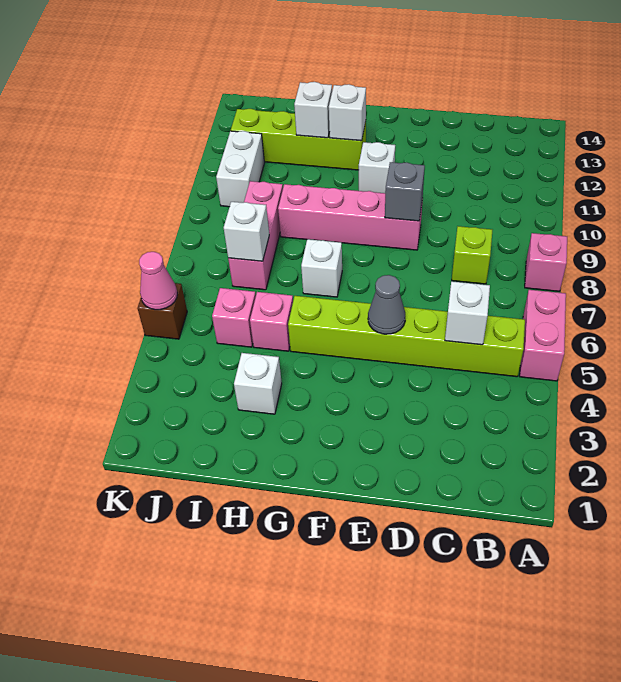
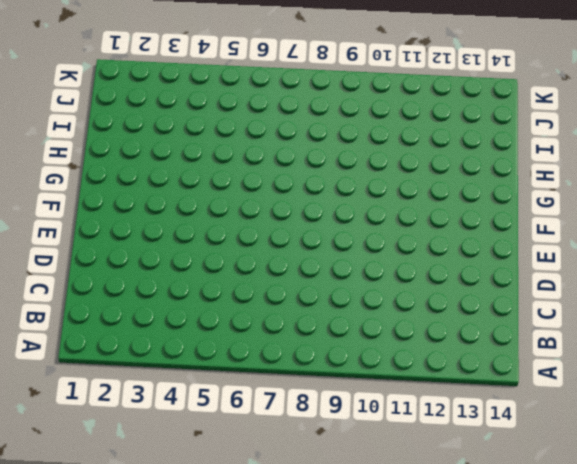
none -> pink 1x2 brick [520,290,566,381]
none -> pink 1x1 brick [525,233,567,291]
none -> lime 1x6 brick [288,296,525,377]

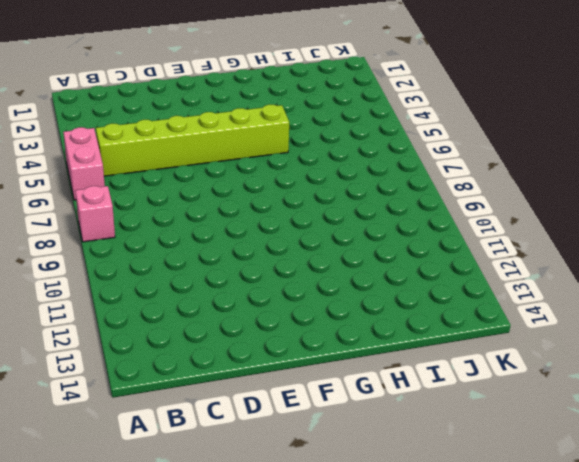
none -> lime 1x1 brick [452,226,492,284]
none -> pink 1x4 brick [278,184,423,250]
none -> white 1x1 brick [359,142,395,193]

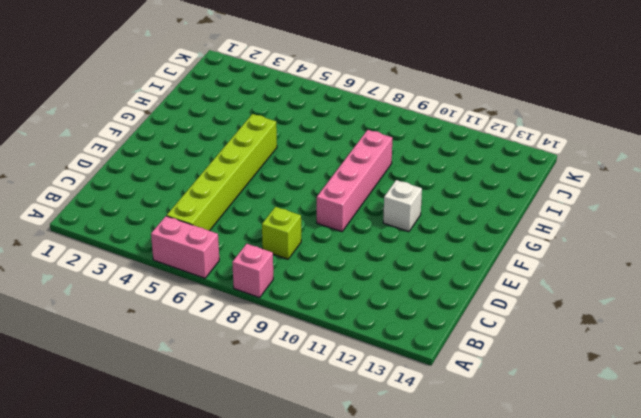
none -> white 1x1 brick [301,239,342,297]
none -> lime 1x4 brick [231,109,366,170]
none -> white 1x1 brick [234,353,282,414]

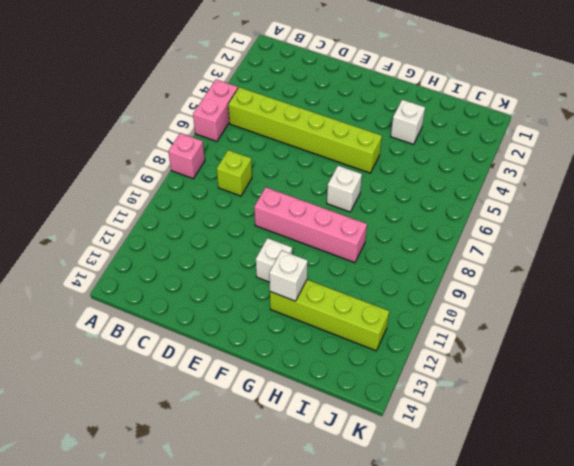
none -> pink 1x1 brick [250,292,293,351]
none -> pink 1x1 brick [212,288,256,347]
none -> pink 1x3 brick [228,181,283,290]

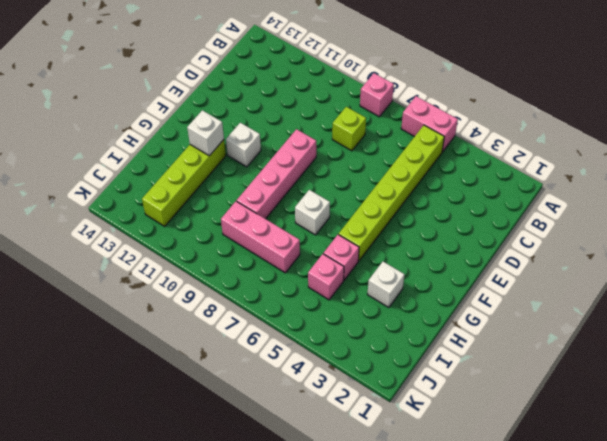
none -> white 1x2 brick [216,131,264,207]
none -> brown 1x1 brick [137,283,187,339]
none -> white 1x1 brick [445,281,490,345]

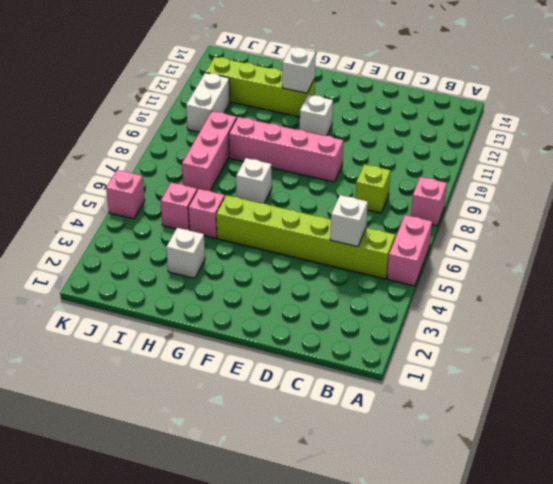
pink 1x1 brick [106,170,145,219] -> brown 1x1 brick [137,283,187,339]
none -> grey 1x1 cone [368,275,405,334]
none -> grey 1x1 brick [385,162,425,221]
none -> white 1x1 brick [294,82,332,138]

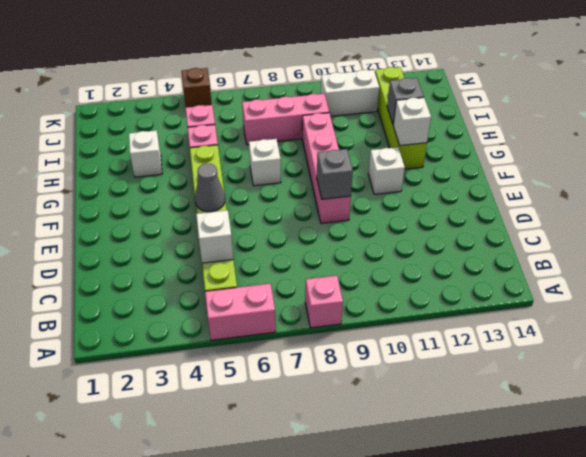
grey 1x1 brick [387,78,424,125] -> white 1x1 brick [294,82,332,138]
none -> lime 1x1 brick [452,226,492,284]
none -> white 1x1 brick [224,202,269,261]
none -> pink 1x1 cone [139,252,177,310]

